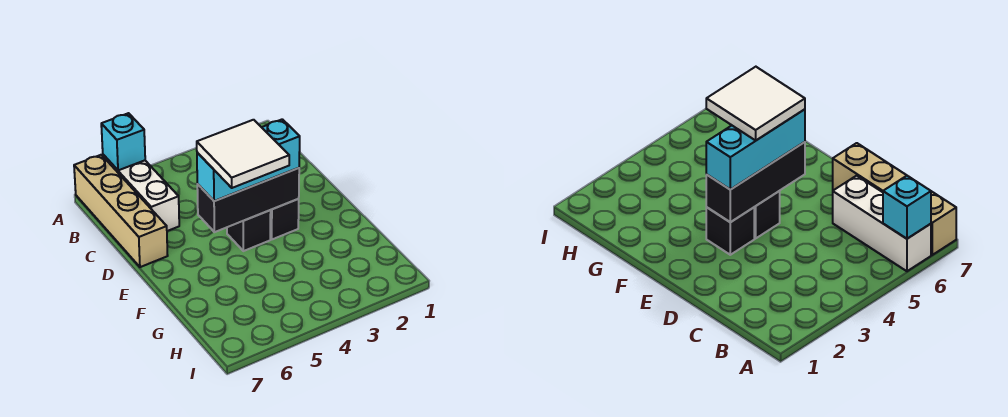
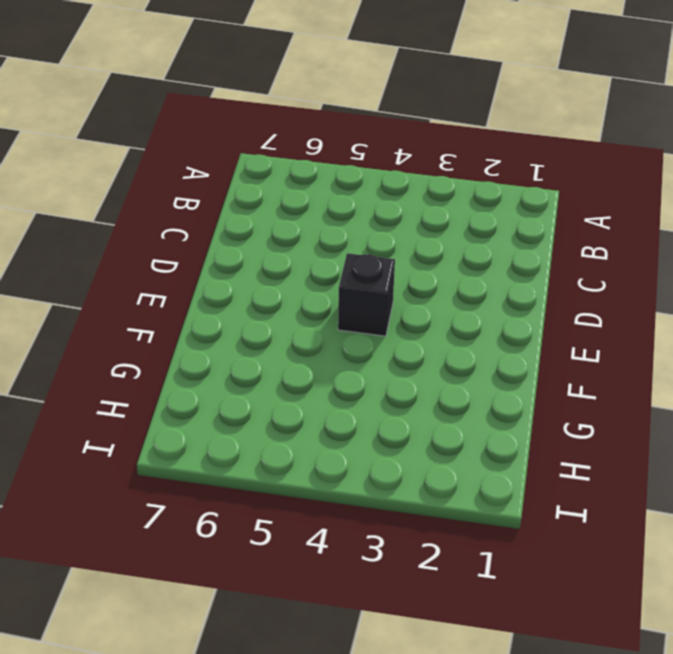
none -> white 1x3 brick [103,155,179,231]
none -> tan 1x4 brick [74,155,168,267]

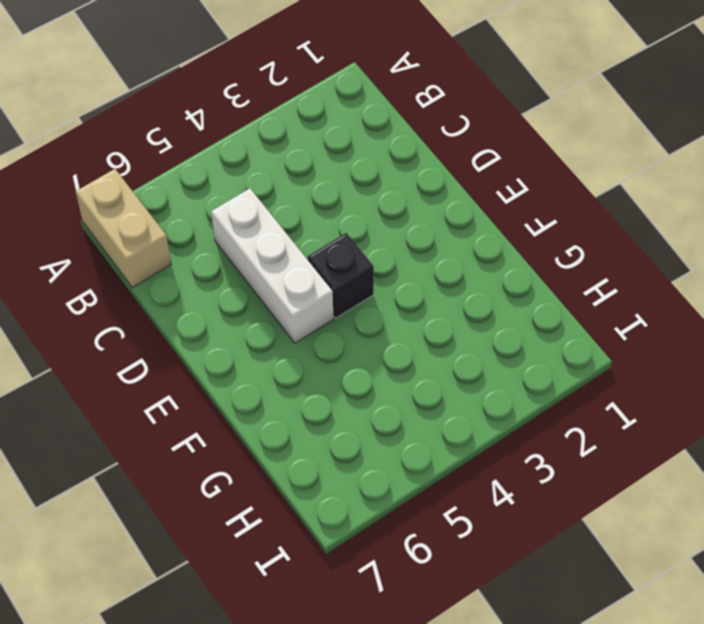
tan 1x2 brick [76,169,171,288] -> tan 1x4 brick [74,155,168,267]
white 1x3 brick [211,189,334,343] -> white 1x3 brick moved to [103,155,179,231]
none -> black 1x1 brick [270,199,299,239]
none -> cyan 1x1 brick [101,113,145,170]

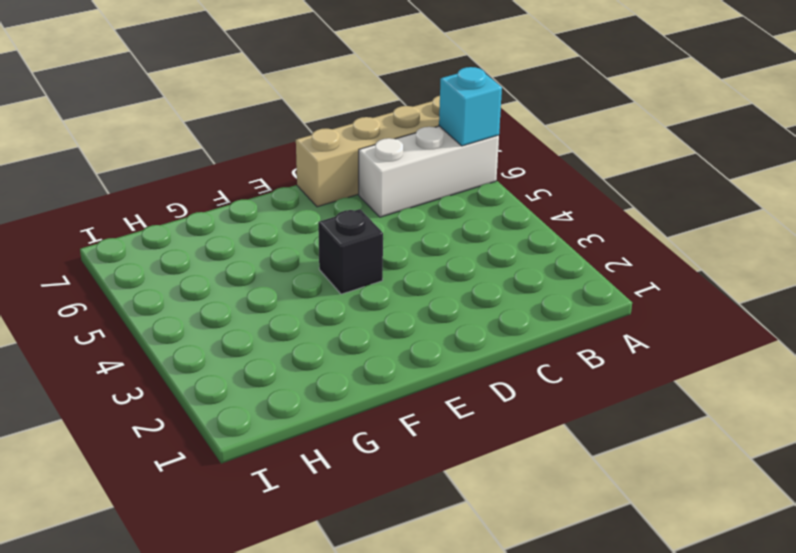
none -> black 1x1 brick [270,199,299,239]
none -> black 1x3 brick [197,168,299,232]

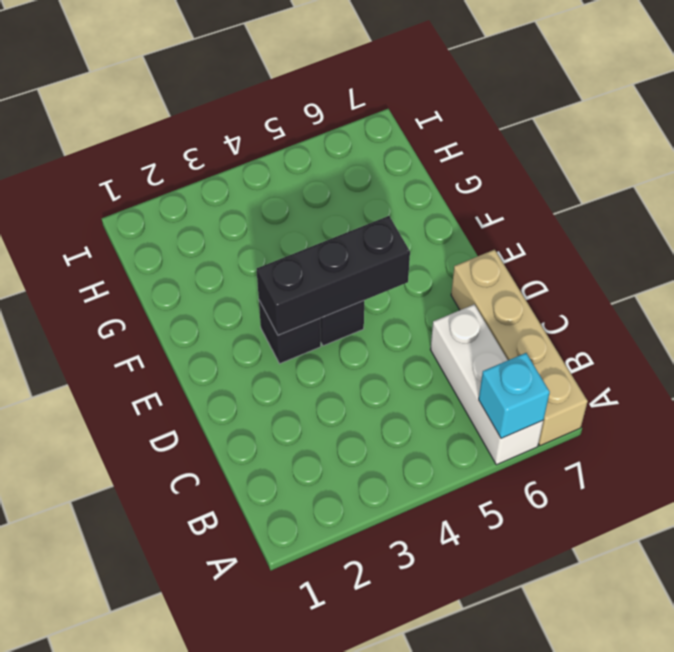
none -> cyan 1x3 brick [197,119,300,201]
none -> white 2x2 tile [197,120,289,188]

